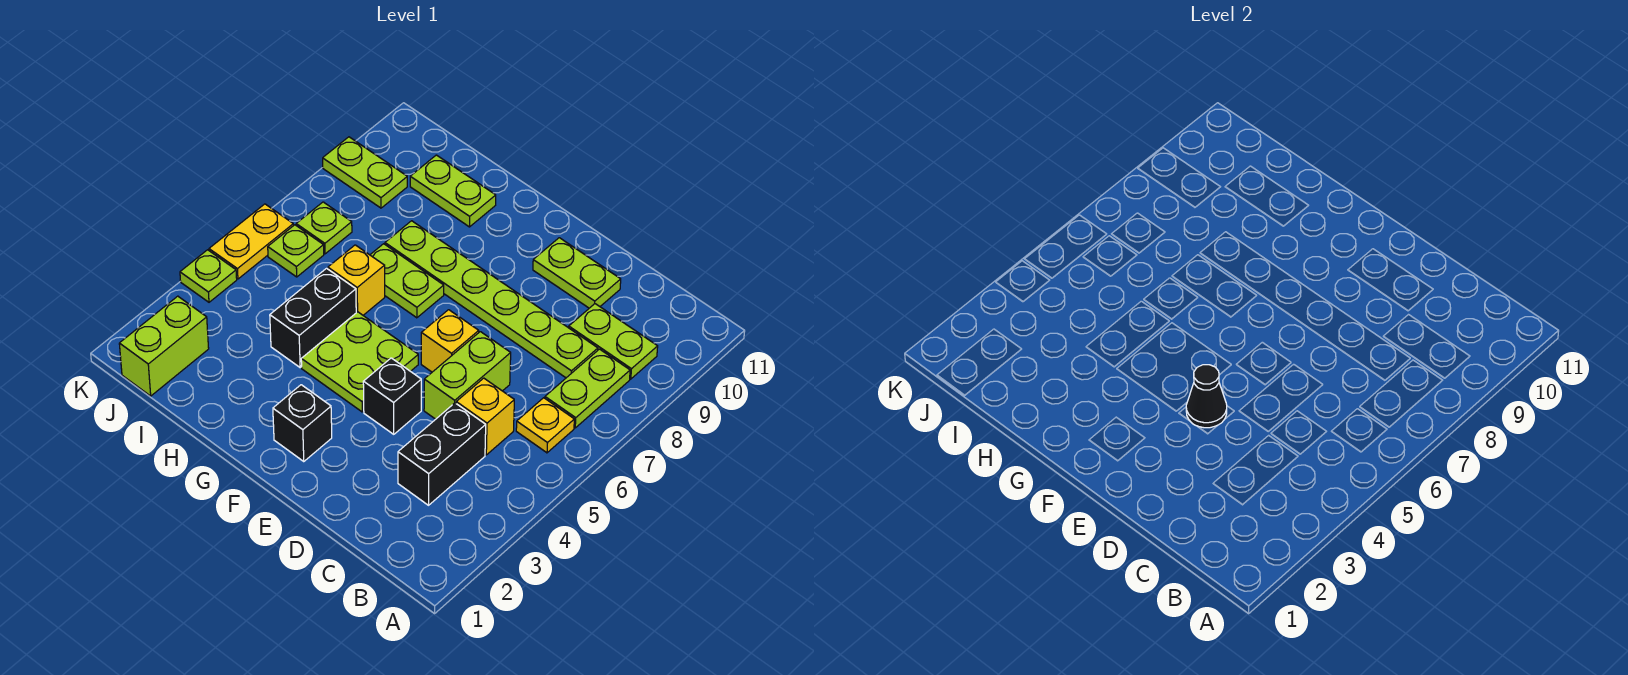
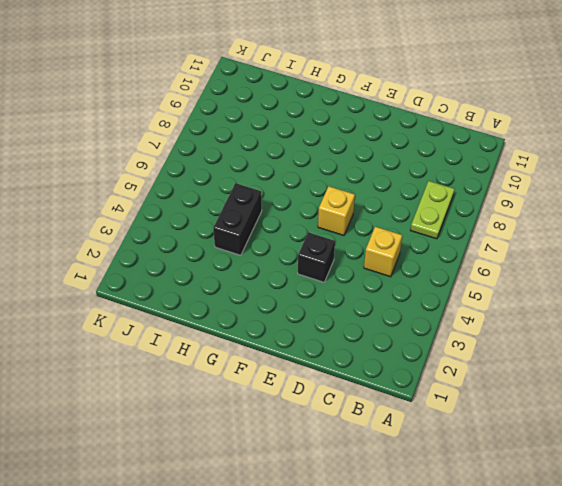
none -> yellow 1x1 plate [516,398,574,453]
none -> lime 1x2 plate [569,304,658,379]
none -> black 1x2 brick [398,403,486,505]

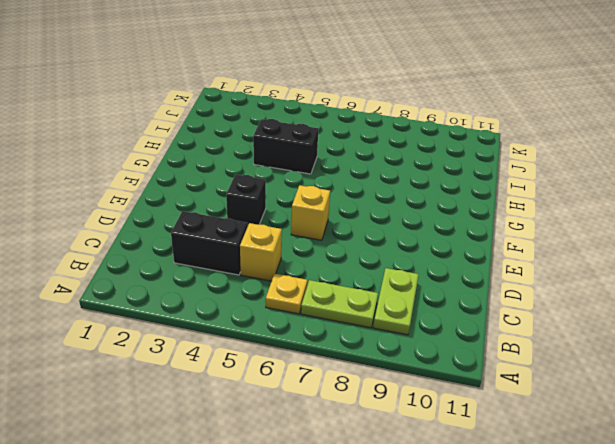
none -> lime 1x6 plate [385,221,598,378]
none -> lime 1x2 brick [424,332,511,419]
none -> lime 1x2 plate [533,238,621,308]

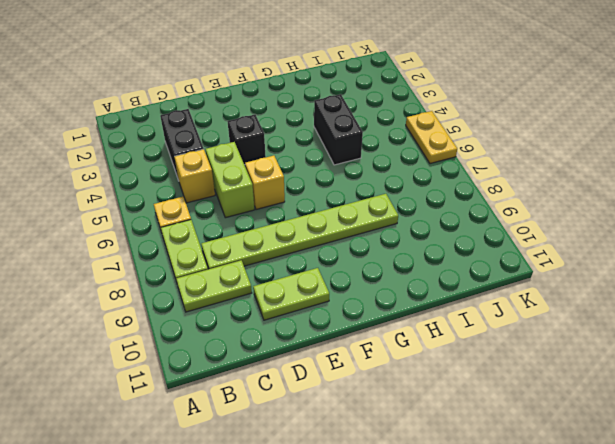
none -> black 1x1 brick [273,385,332,461]
none -> lime 2x2 plate [301,312,418,412]
none -> lime 1x2 plate [370,244,444,318]

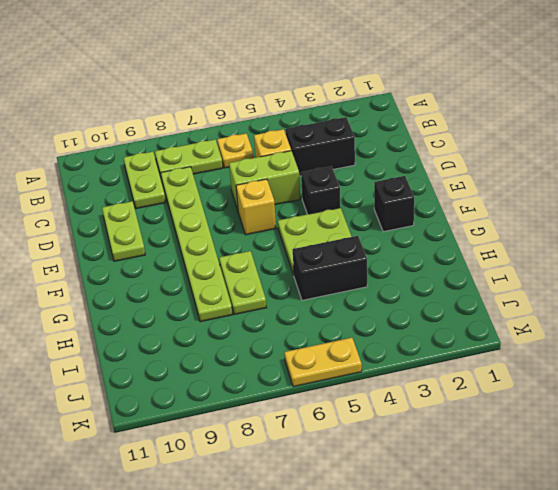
none -> yellow 1x1 brick [328,245,385,315]
none -> lime 1x2 plate [410,155,496,227]
none -> lime 1x2 brick [119,296,209,396]

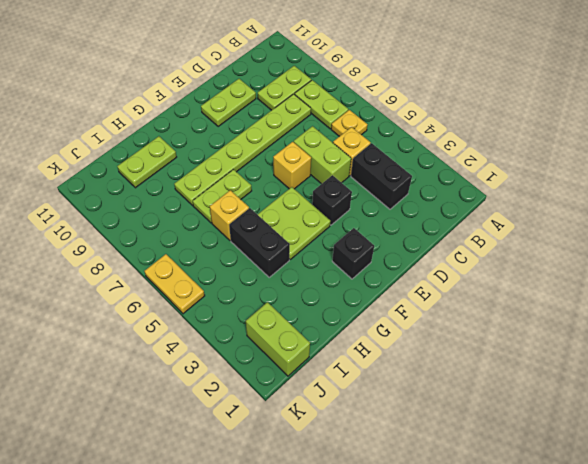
none -> lime 1x1 plate [268,225,324,277]
none -> lime 1x1 plate [296,202,352,254]
none -> lime 1x2 plate [323,137,407,208]

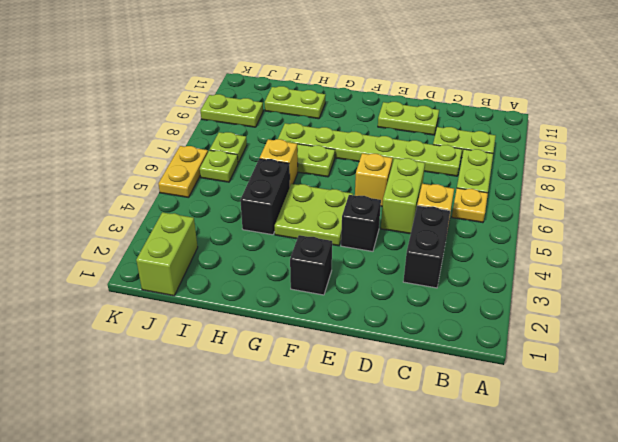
none -> lime 1x1 plate [180,250,237,302]
none -> black 1x1 cone [1186,365,1227,428]

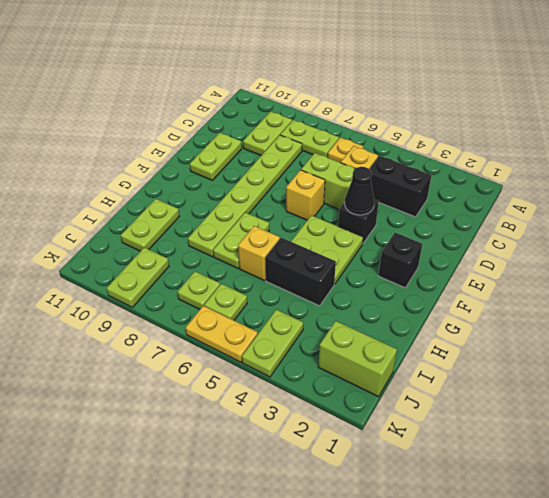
lime 1x2 plate [242,310,303,377] -> lime 1x1 plate [180,250,237,302]

